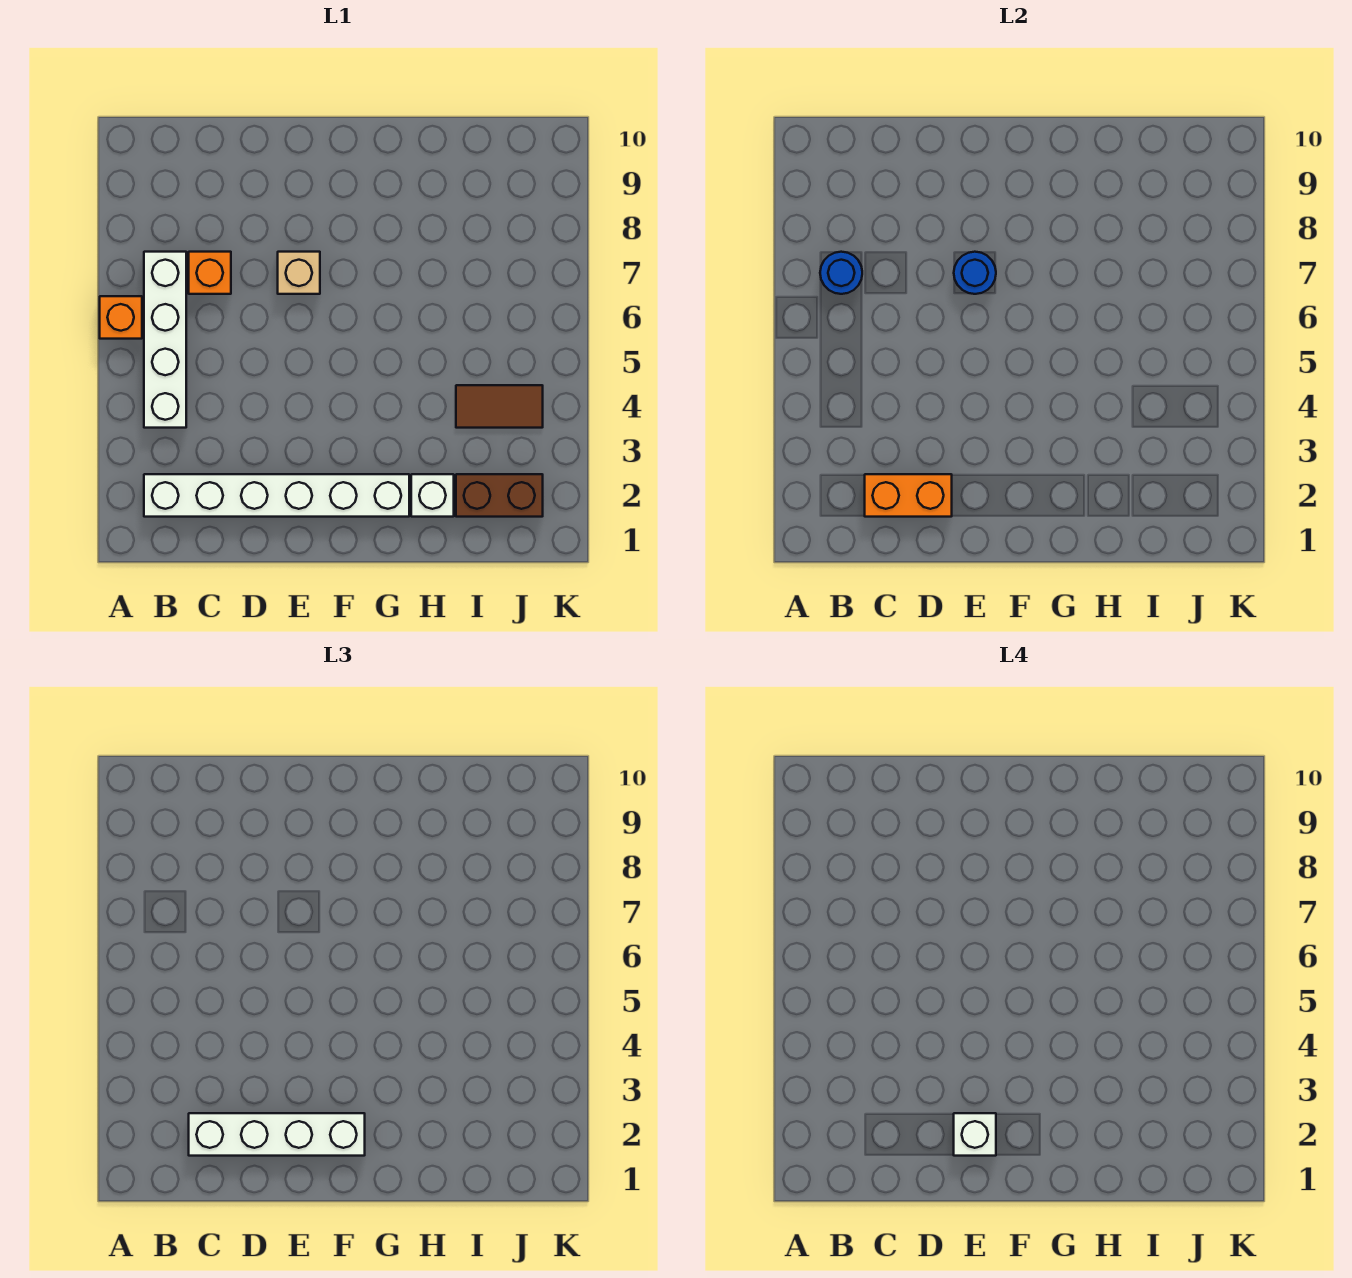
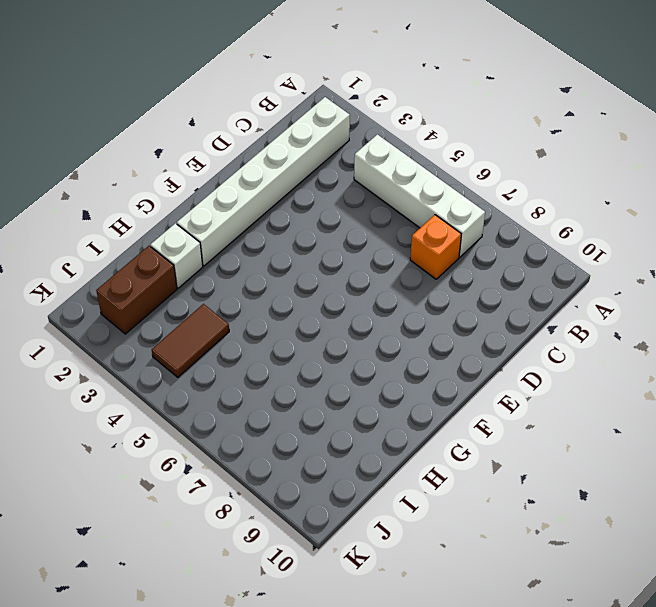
none -> orange 1x1 brick [100,296,142,339]
none -> tan 1x1 brick [278,252,320,294]
none -> blue 1x1 round brick [820,252,862,294]

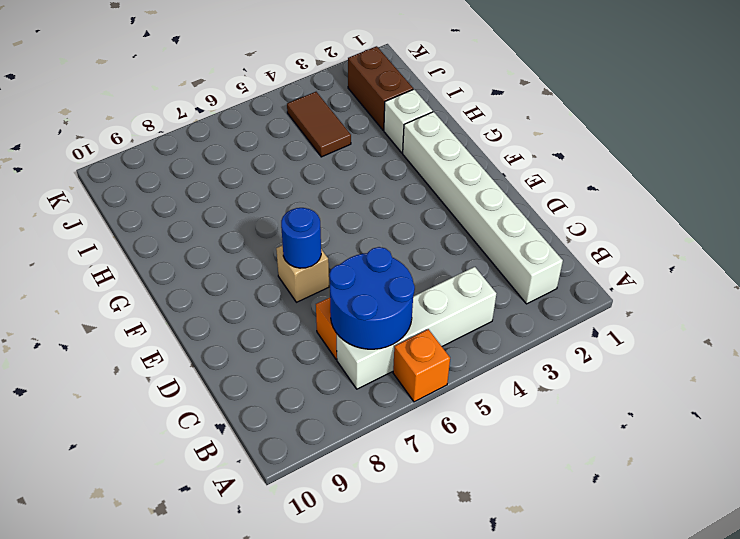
blue 2x2 round brick [329,247,415,349] -> blue 1x1 round brick [820,252,862,294]
none -> orange 1x2 brick [865,474,952,517]
none -> white 1x4 brick [189,1113,365,1156]
none -> white 1x1 brick [954,1113,996,1156]

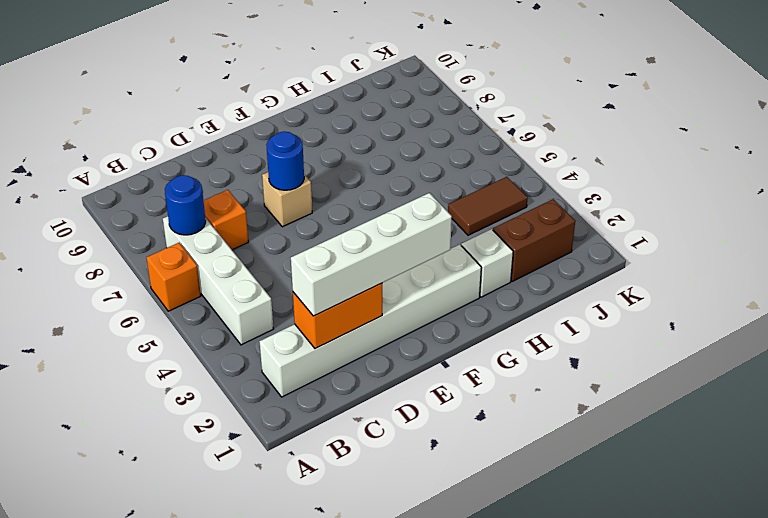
none -> white 1x1 brick [954,1113,996,1156]

